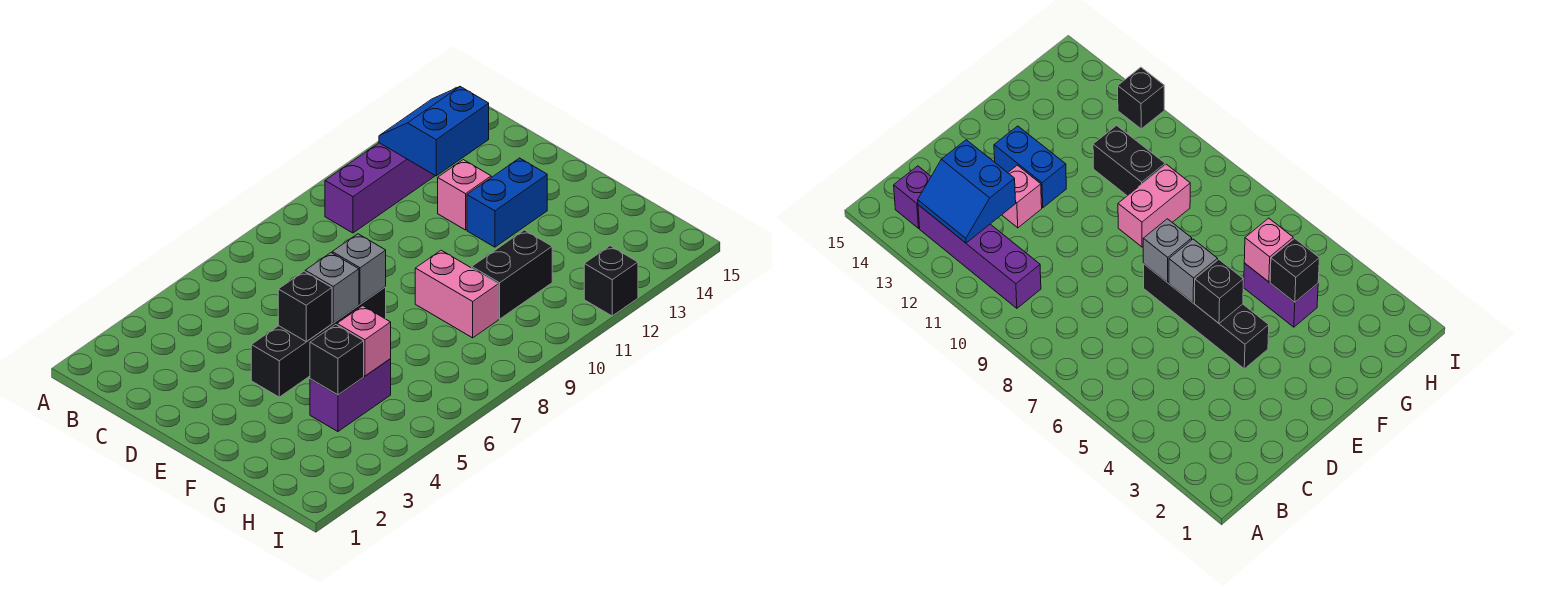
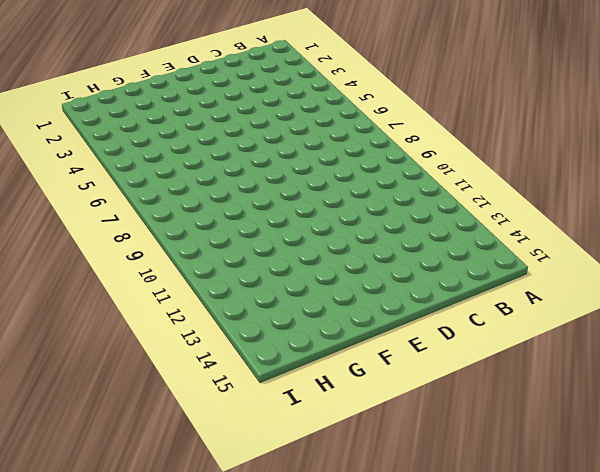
none -> purple 1x4 brick [325,143,435,233]
none -> purple 1x1 brick [894,166,931,228]
none -> pink 1x1 brick [438,160,491,230]

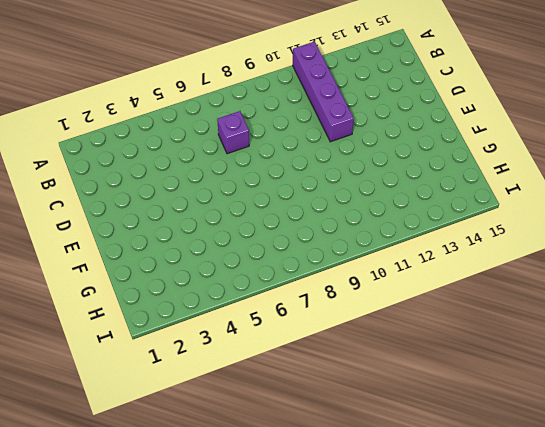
purple 1x4 brick [293,42,354,142] -> purple 1x4 brick turned to [325,143,435,233]
purple 1x1 brick [217,111,249,154] -> purple 1x1 brick moved to [894,166,931,228]
none -> pink 1x1 brick [438,160,491,230]
none -> black 1x4 brick [251,287,386,397]
none -> blue 1x2 brick [467,158,547,247]

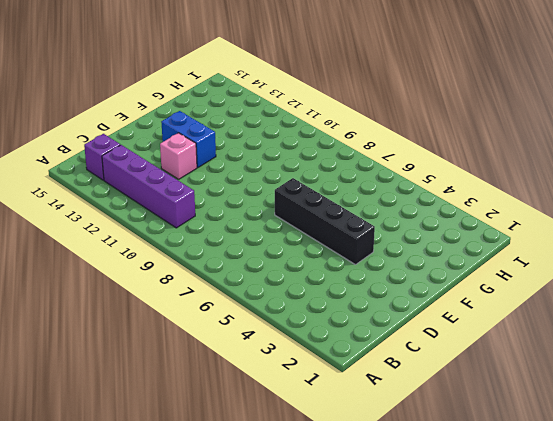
none -> pink 1x2 brick [415,250,498,338]
none -> purple 1x2 brick [310,359,391,432]
none -> black 1x2 brick [472,230,552,319]

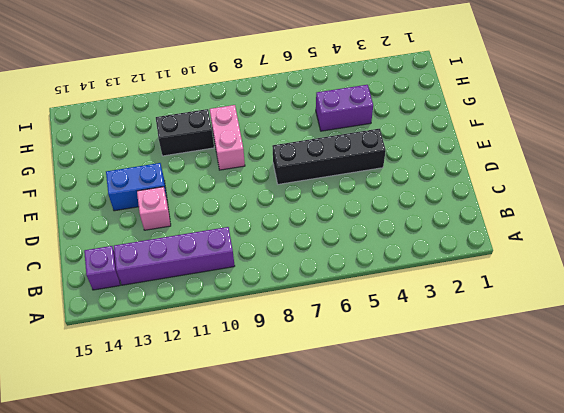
none -> black 1x1 brick [584,246,638,316]
none -> blue 2x2 slope [379,87,489,176]
none -> black 1x1 brick [278,271,332,342]

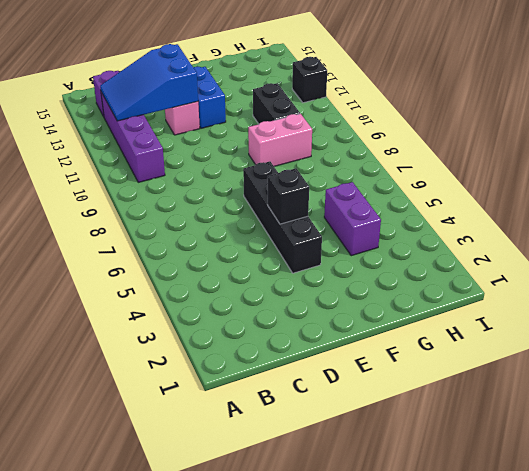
blue 2x3 slope [100,44,198,121] -> blue 2x2 slope [379,87,489,176]
none -> grey 1x1 brick [305,253,359,323]
none -> grey 1x1 brick [332,234,386,304]
none -> black 1x1 brick [310,325,364,395]

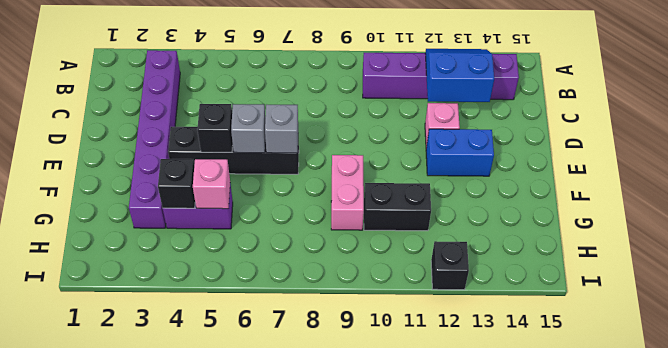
purple 1x6 brick [129,50,180,228] -> none

